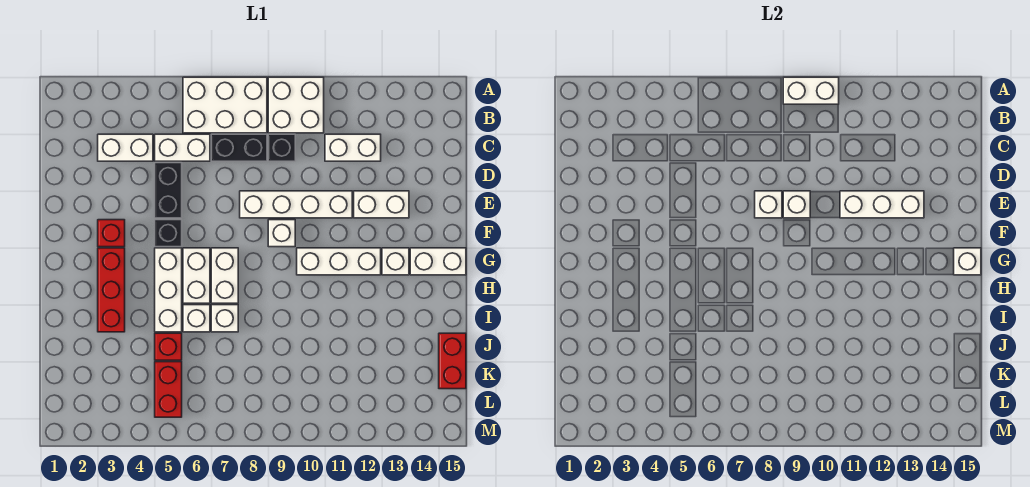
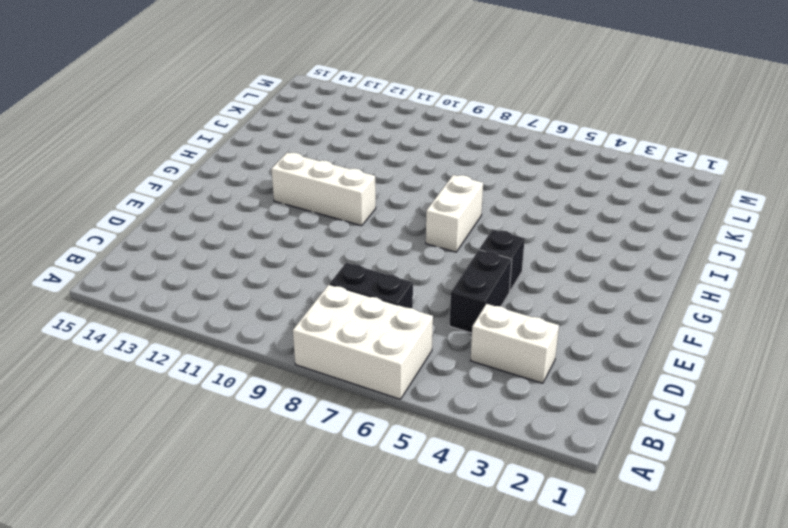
none -> white 2x2 brick [268,77,324,133]
none -> white 1x2 brick [155,134,210,161]
none -> black 1x1 brick [268,134,295,161]
none -> white 1x2 brick [325,134,381,161]

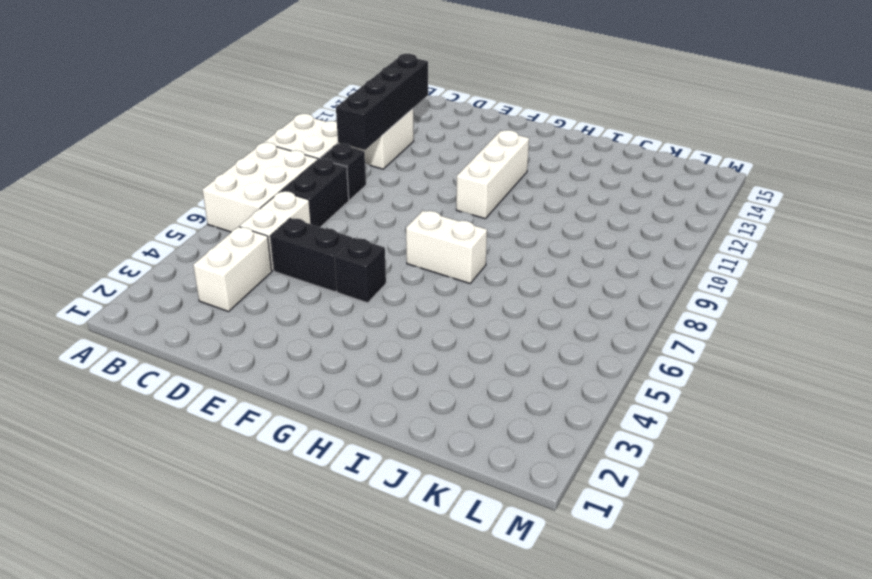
black 1x4 brick [336,54,428,150] -> none
none -> white 1x4 brick [240,191,352,218]
none -> white 1x2 brick [354,191,409,218]
none -> red 1x1 brick [98,220,125,247]
none -> white 1x1 brick [268,220,295,247]

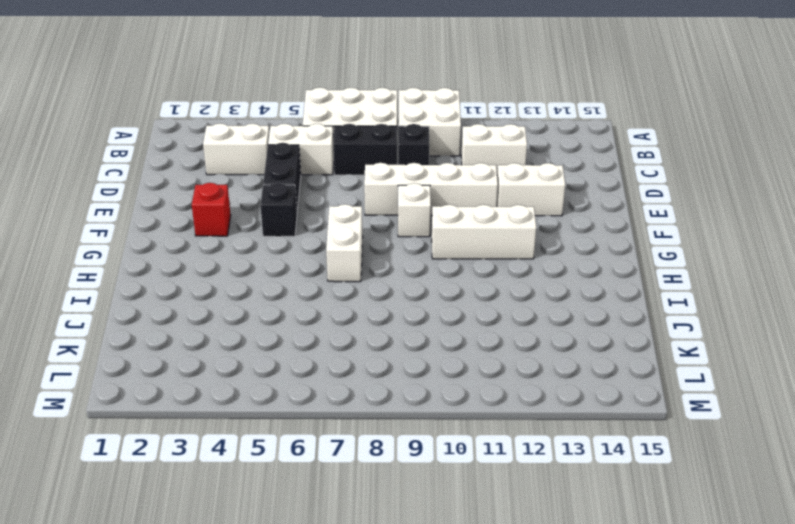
none -> red 1x3 brick [98,248,125,332]
none -> white 1x3 brick [155,248,182,332]
none -> white 1x2 brick [183,248,210,303]
none -> white 1x1 brick [382,248,409,275]

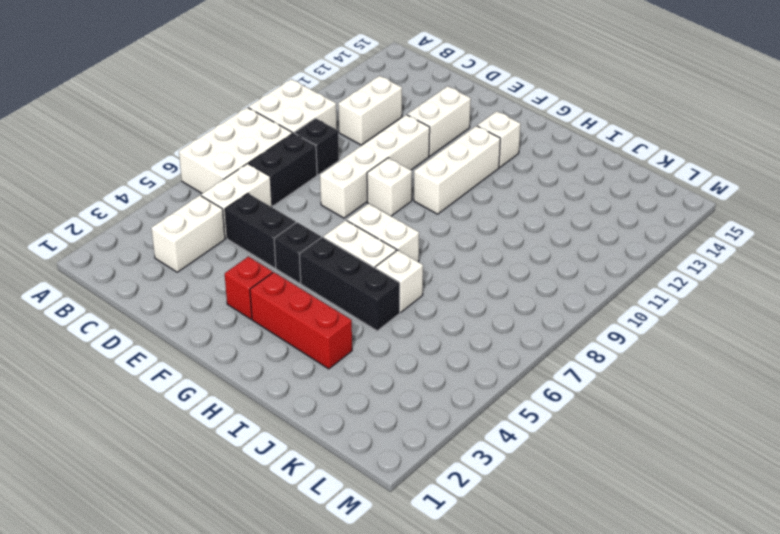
black 1x3 brick [299,237,400,331] -> white 1x3 brick [155,248,182,332]
none -> white 1x2 brick [410,248,466,275]
none -> white 1x1 brick [211,305,238,332]
none -> red 1x1 brick [155,333,182,360]
none -> red 1x2 brick [439,333,466,389]

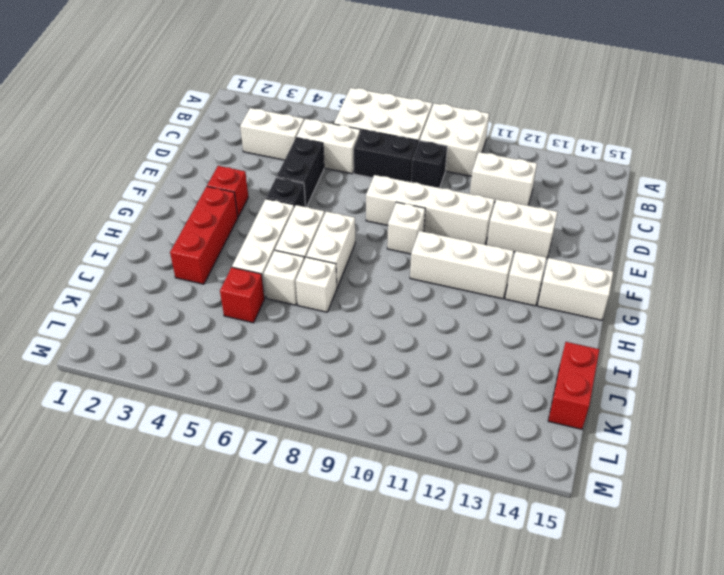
none -> red 1x2 brick [155,362,182,417]
none -> white 1x2 brick [783,77,839,104]
none -> white 1x1 brick [755,191,782,218]
none -> white 1x1 brick [783,191,810,218]

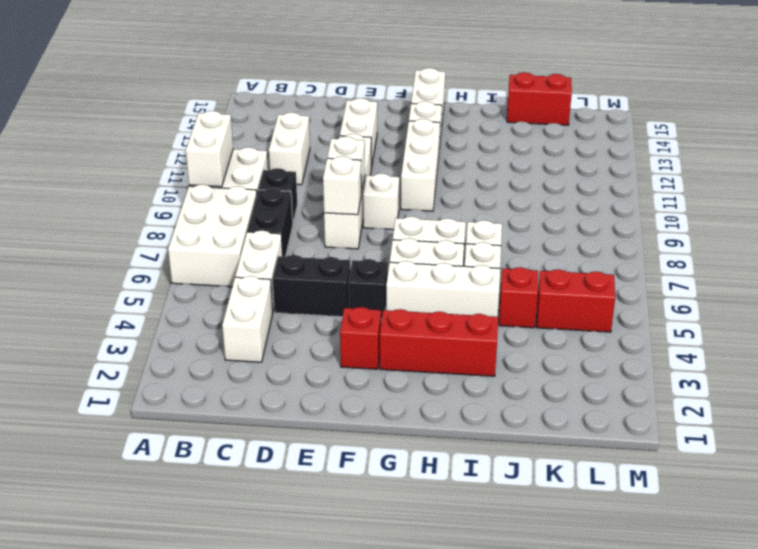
none -> white 1x3 brick [840,191,924,218]
none -> white 1x1 brick [954,248,981,275]

